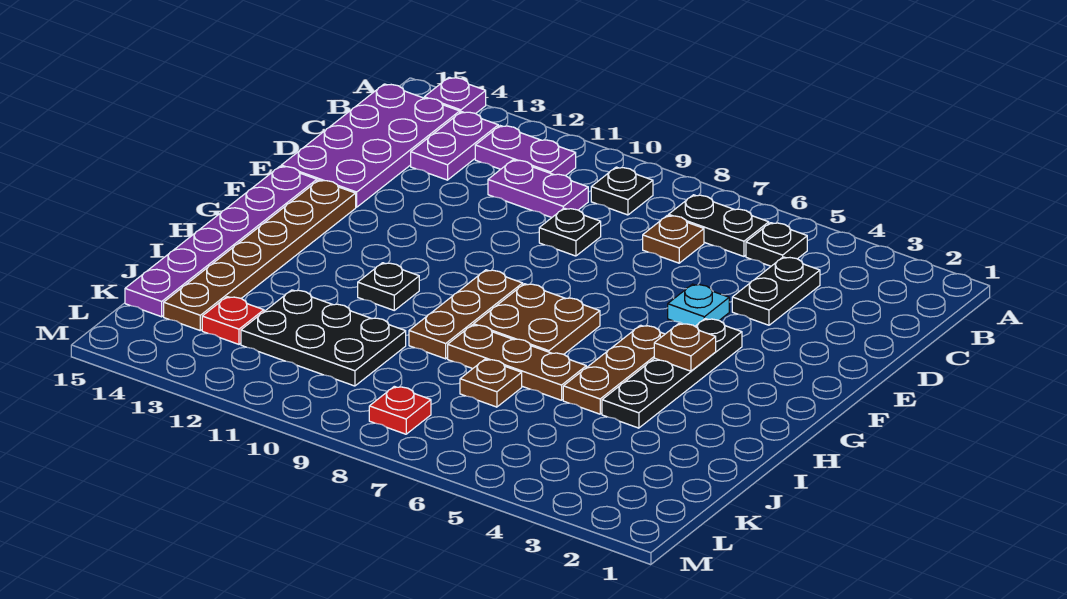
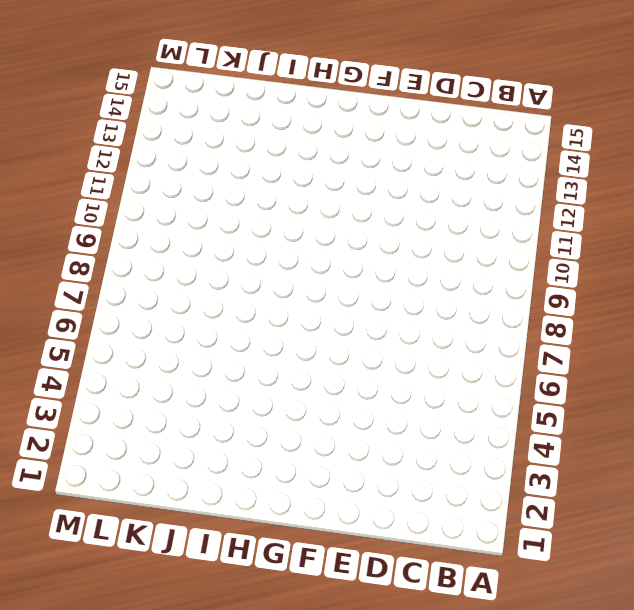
none -> purple 1x1 plate [424,77,486,114]
none -> black 1x1 plate [746,223,807,266]
none -> black 1x2 plate [669,195,769,256]

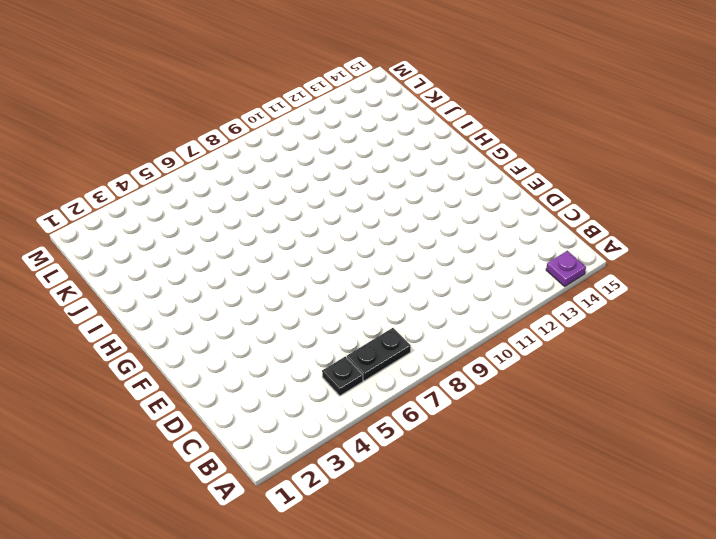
none -> black 1x1 plate [591,167,653,215]
none -> purple 1x2 plate [475,126,576,176]
none -> purple 1x2 plate [411,112,498,180]

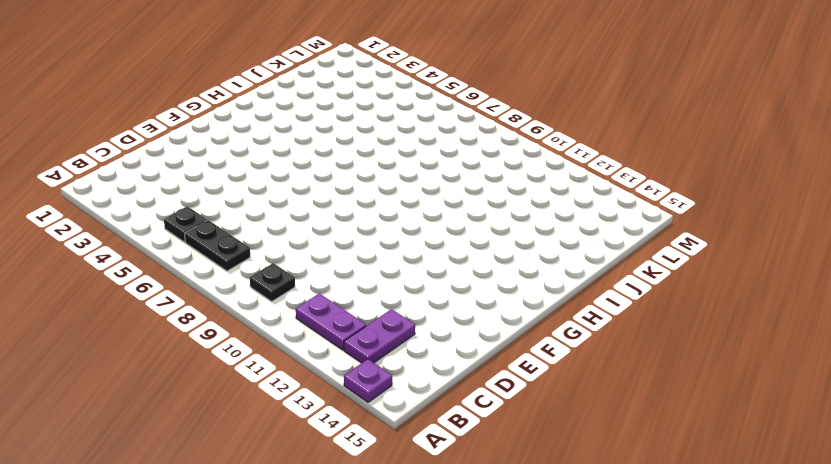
none -> purple 2x4 plate [281,84,460,207]
none -> black 1x2 plate [732,257,820,325]
none -> brown 1x1 plate [643,215,704,263]

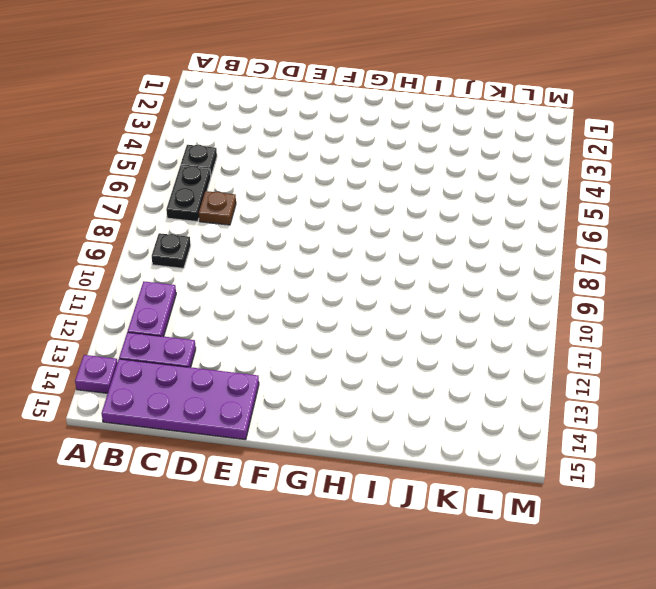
none -> black 1x2 plate [732,257,820,325]
none -> purple 1x2 plate [488,160,588,218]
none -> black 1x1 plate [539,208,601,256]

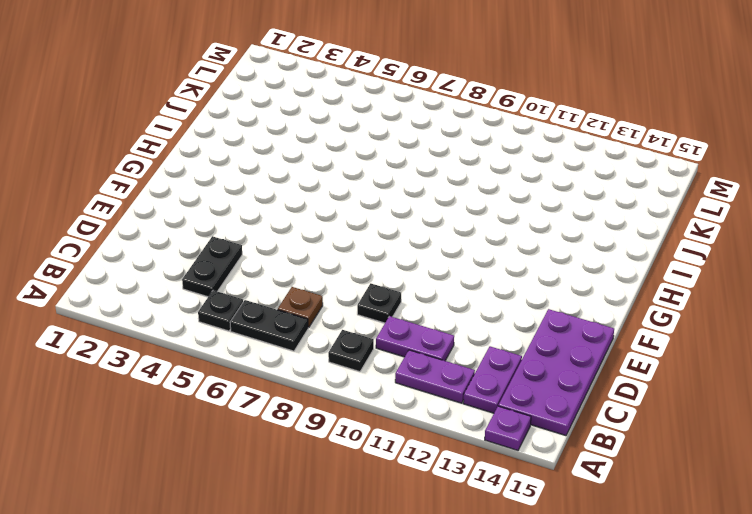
none -> cyan 1x1 plate [668,284,729,326]
none -> black 1x4 plate [602,319,742,428]
none -> brown 1x6 plate [164,180,356,330]

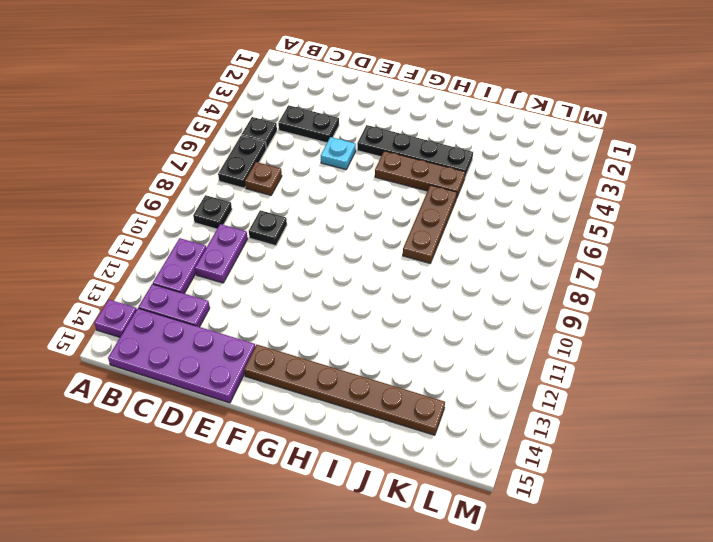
none -> purple 1x6 plate [125,166,317,317]
none -> brown 2x2 plate [474,284,600,354]
none -> brown 1x3 plate [409,270,523,359]

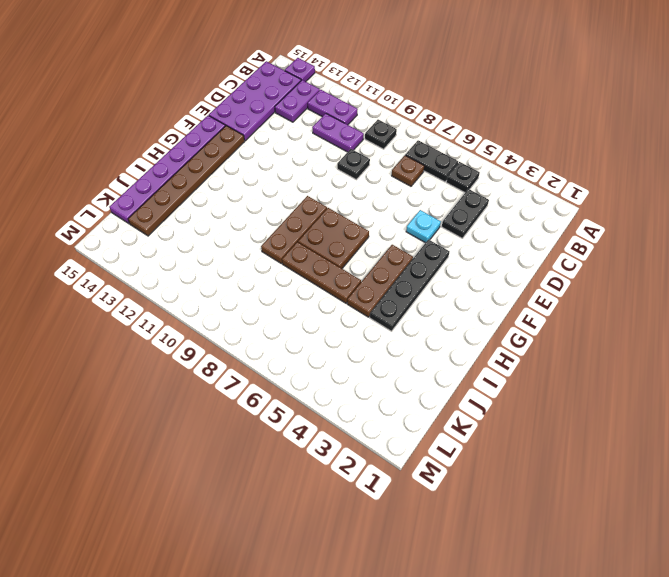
none -> black 1x1 plate [358,263,419,310]
none -> brown 1x1 plate [460,359,522,407]
none -> black 2x3 plate [241,290,406,386]

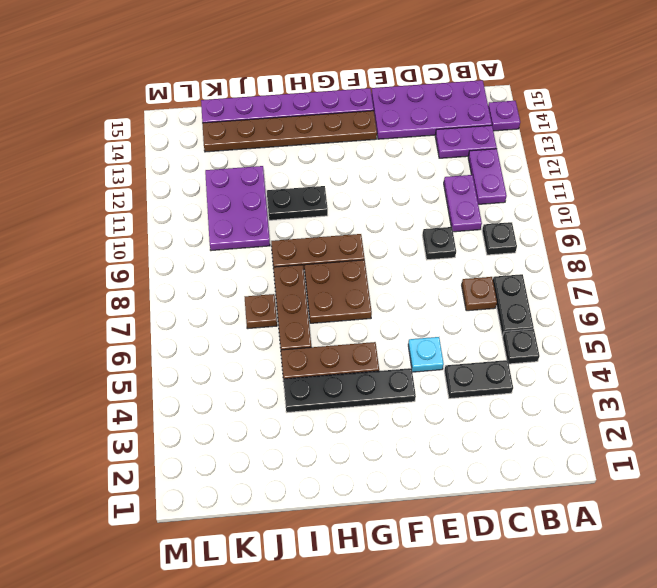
black 1x2 plate [267,186,328,220] -> black 1x1 plate [358,263,419,310]
purple 2x3 plate [205,166,270,251] -> black 2x3 plate [241,290,406,386]
none -> red 1x1 plate [202,297,264,344]
none -> red 1x1 plate [369,386,431,434]
none -> brown 1x1 plate [654,323,716,371]

